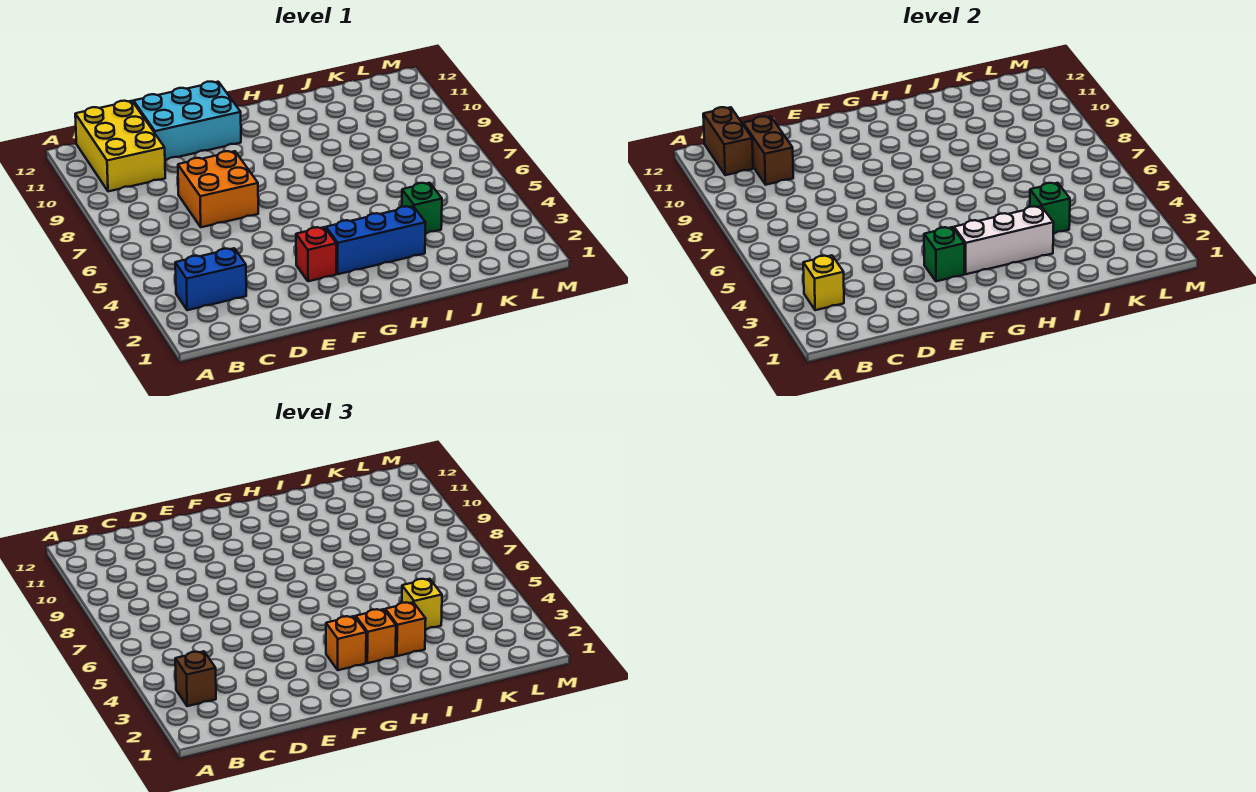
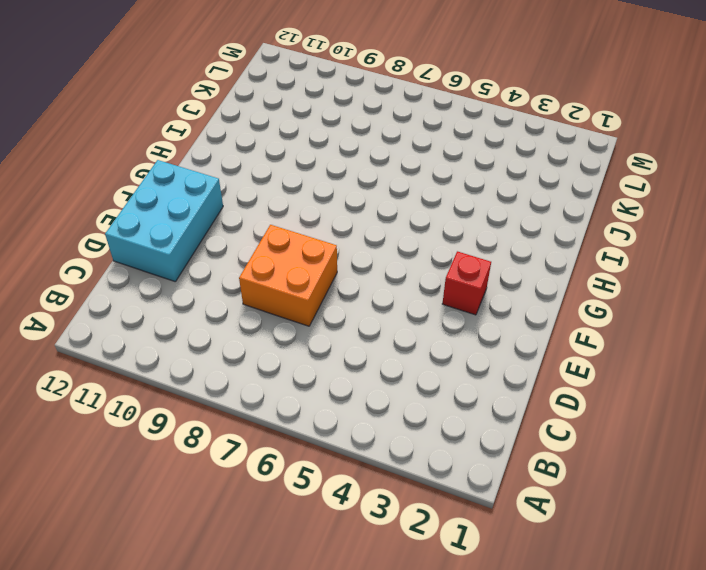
none -> blue 1x2 brick [175,248,246,310]
none -> yellow 2x3 brick [75,101,165,191]
none -> blue 1x3 brick [326,206,426,274]

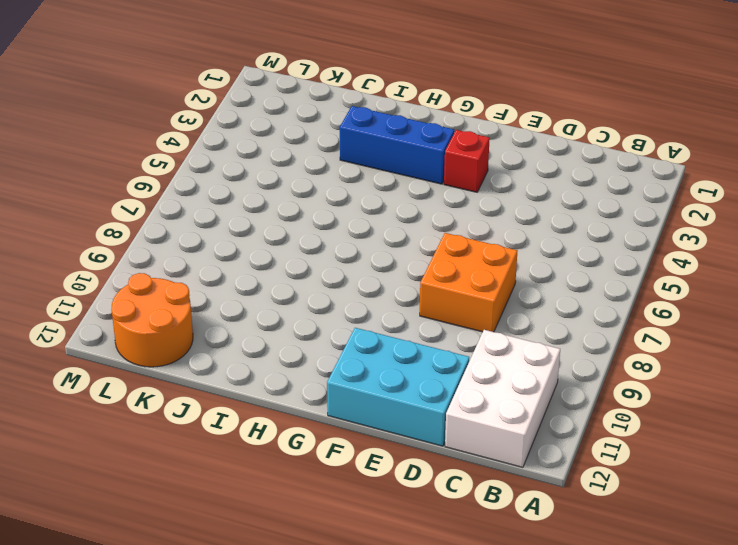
white 2x3 brick [445,330,560,467] -> yellow 2x3 brick [75,101,165,191]
orange 2x2 round brick [111,273,193,367] -> none
none -> blue 1x2 brick [175,248,246,310]
none -> green 1x1 brick [402,183,442,233]
none -> yellow 1x1 brick [803,255,844,310]

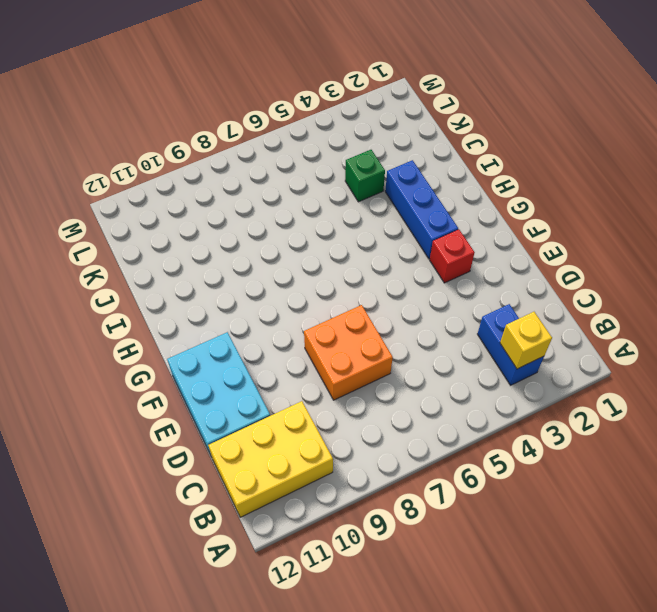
none -> brown 1x2 brick [703,107,753,175]
none -> brown 1x2 brick [743,116,793,185]
none -> green 1x1 brick [924,227,964,281]

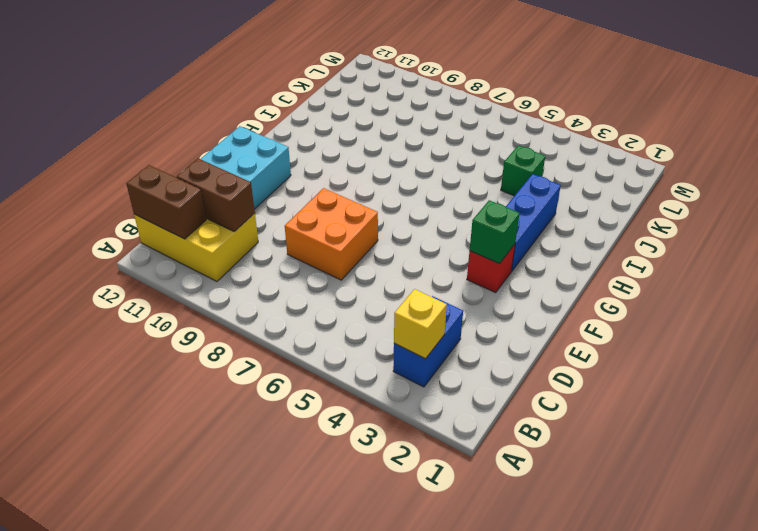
none -> white 1x3 brick [954,206,1054,274]
none -> green 1x1 brick [1030,183,1070,233]
none -> brown 1x1 brick [175,651,216,706]

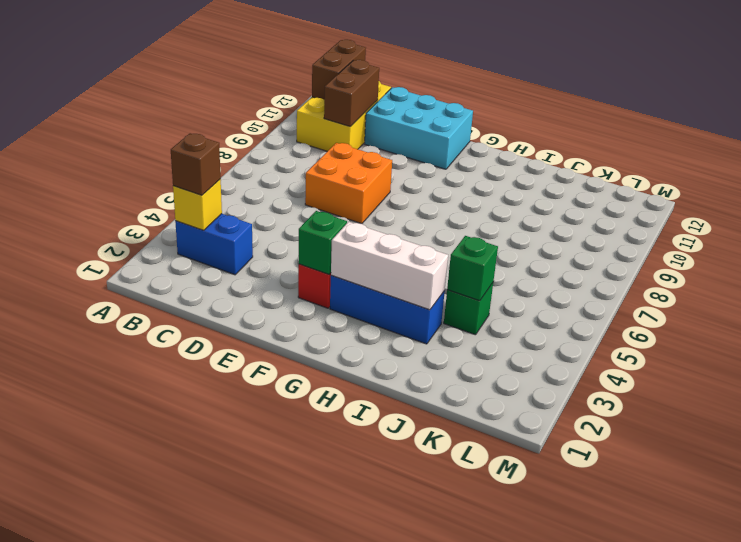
none -> orange 1x1 brick [326,616,366,670]
none -> orange 1x1 brick [355,609,396,663]
none -> orange 1x1 brick [385,602,426,656]

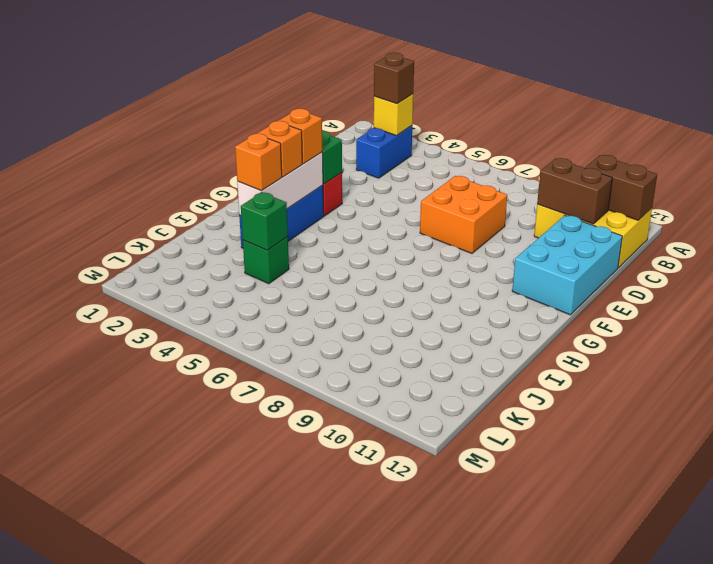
none -> yellow 1x1 brick [402,579,442,629]

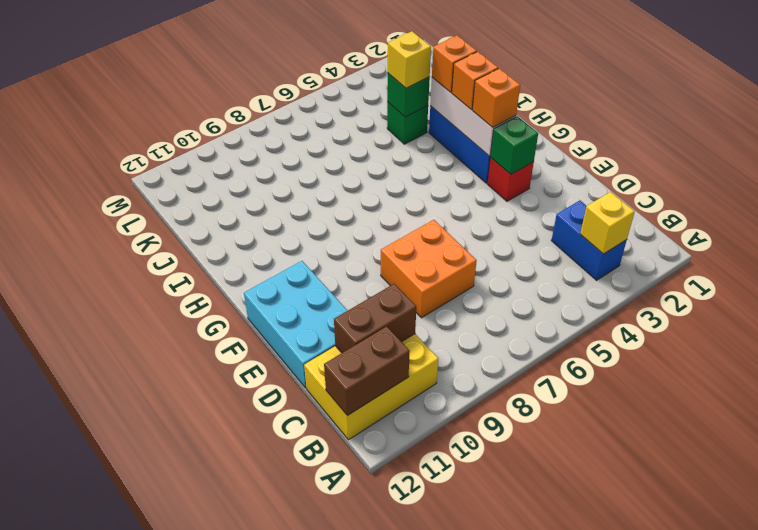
none -> brown 1x1 brick [175,651,216,706]

